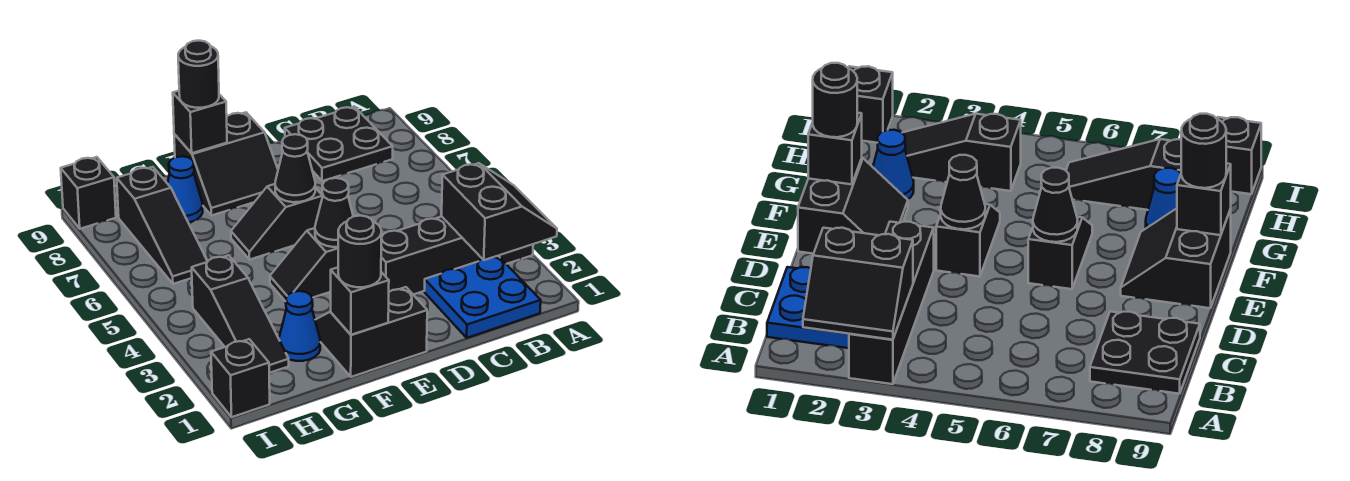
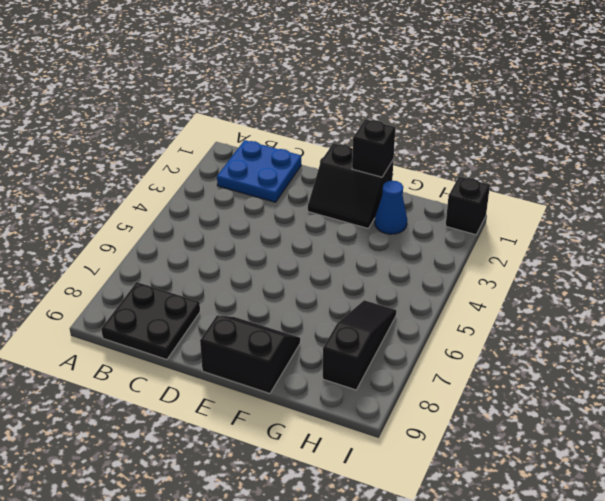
none -> black 1x4 brick [381,217,533,295]
none -> black 1x2 slope [270,228,338,301]
none -> black 1x2 slope [231,184,323,260]

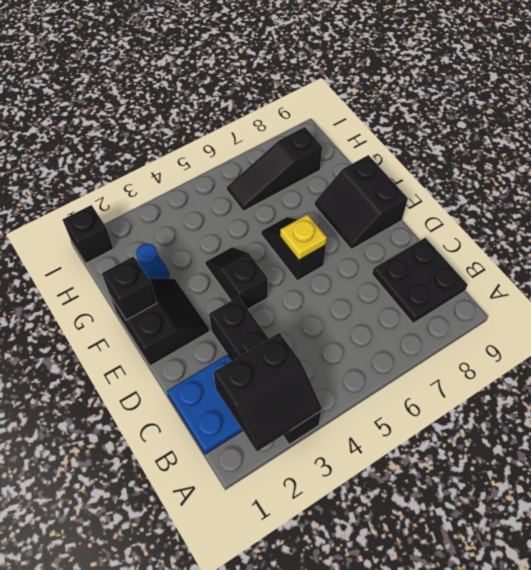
yellow 1x1 plate [280,214,327,260] -> black 1x1 cone [275,134,315,202]
none -> blue 1x1 cone [167,156,203,222]
none -> black 1x3 slope [192,255,289,373]
none -> black 1x1 brick [61,157,116,229]

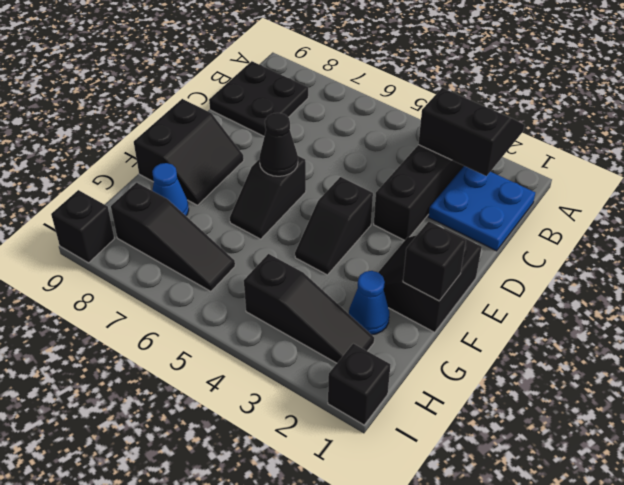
none -> black 1x1 cone [315,178,353,247]
none -> black 1x1 brick [173,91,227,153]
none -> black 1x1 round brick [338,216,382,287]

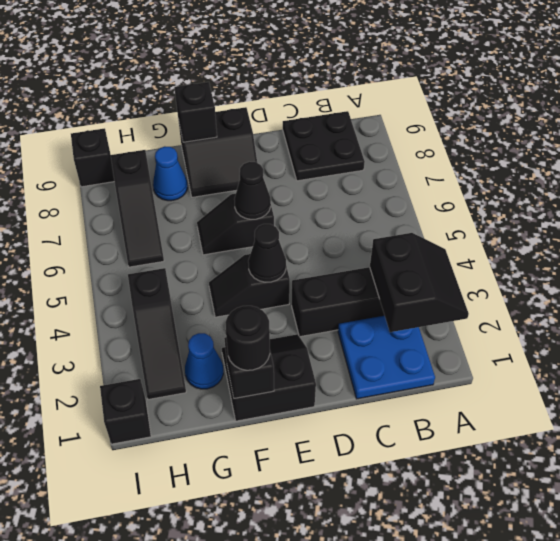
none -> black 1x1 round brick [178,41,219,108]

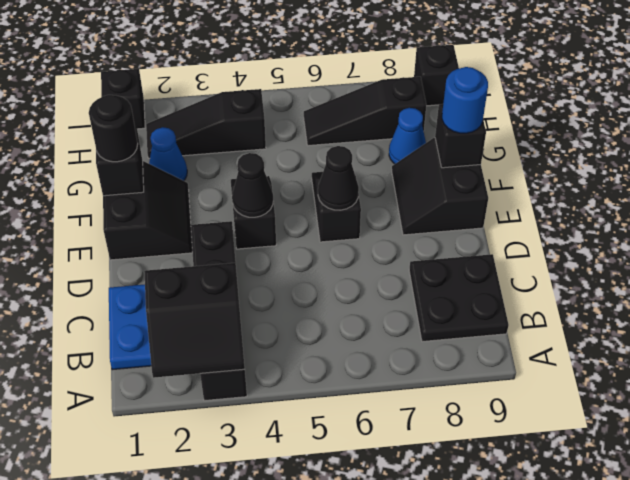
blue 1x1 round brick [442,67,488,133] -> black 1x1 round brick [178,41,219,108]

